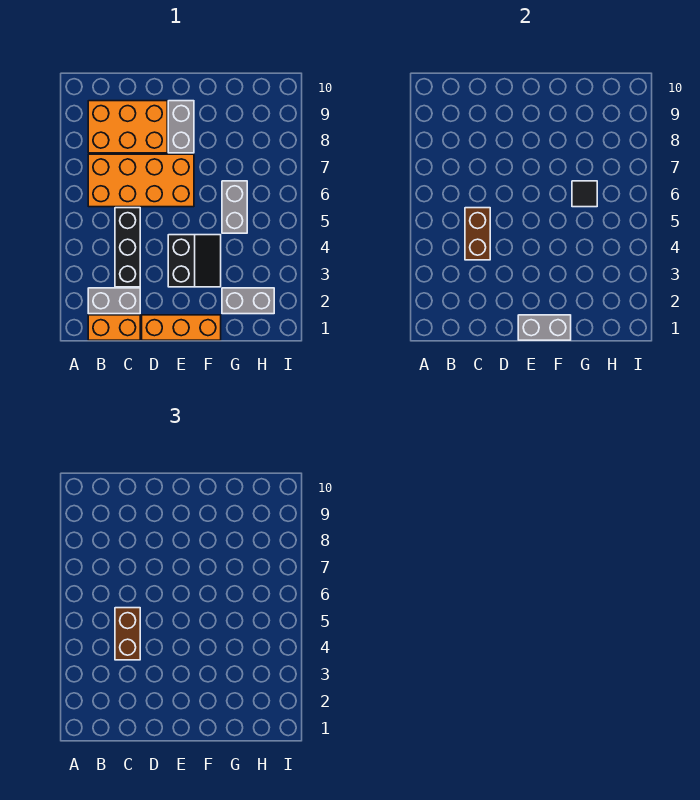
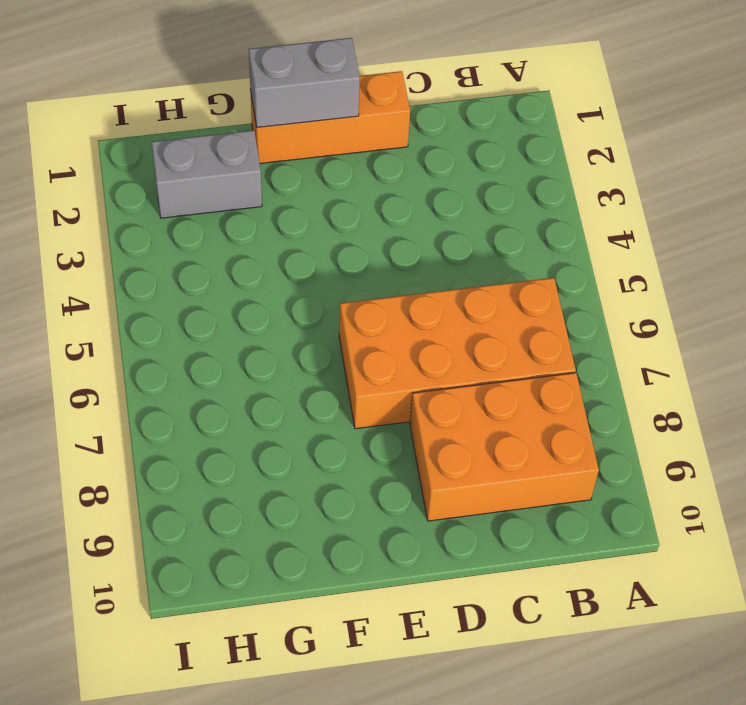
none -> orange 1x2 brick [88,315,140,340]
none -> grey 1x2 brick [88,288,140,314]
none -> black 1x3 brick [115,208,140,287]

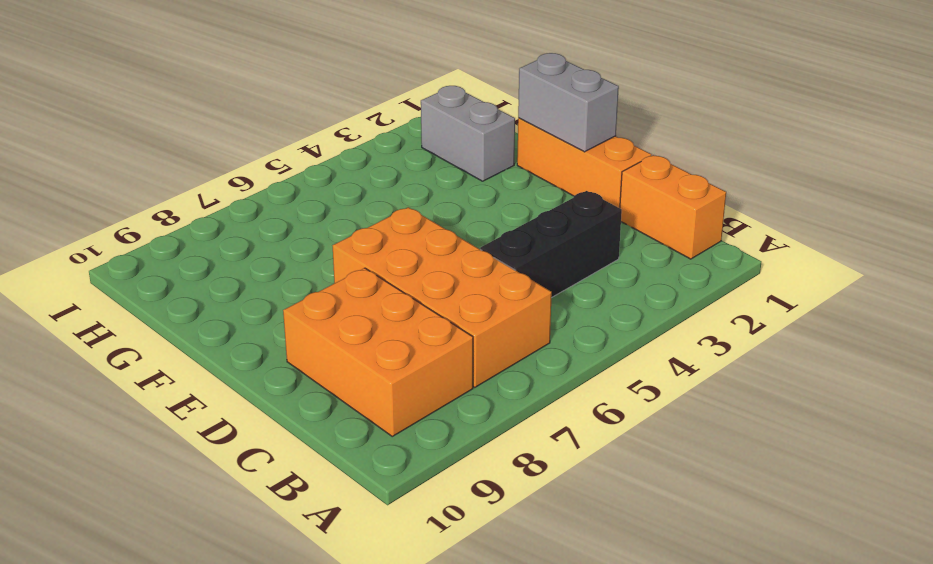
none -> grey 1x2 brick [88,288,140,314]
none -> black 2x2 slope [168,235,221,287]
none -> grey 1x2 brick [168,101,194,153]

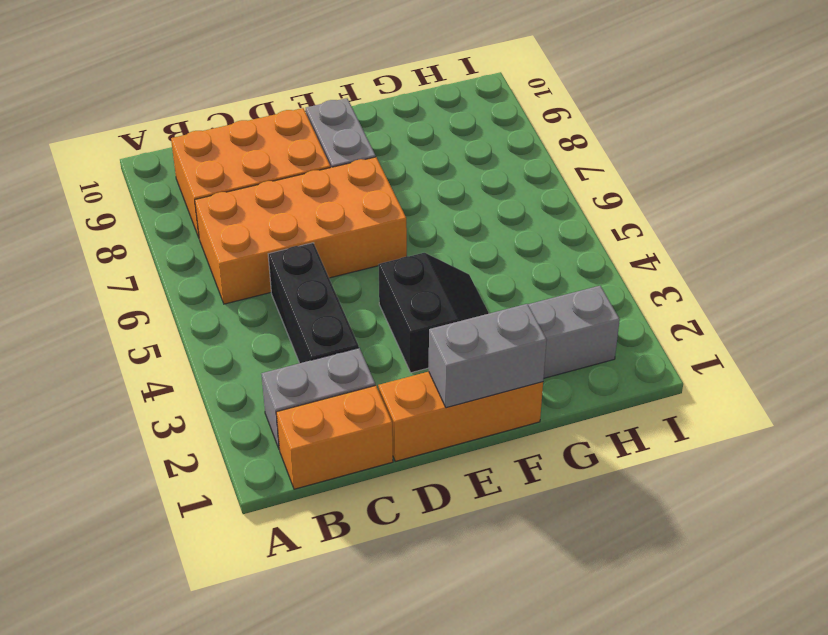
none -> grey 1x2 brick [222,181,247,233]
none -> brown 1x2 brick [465,208,490,260]
none -> black 1x1 tile [572,181,597,207]

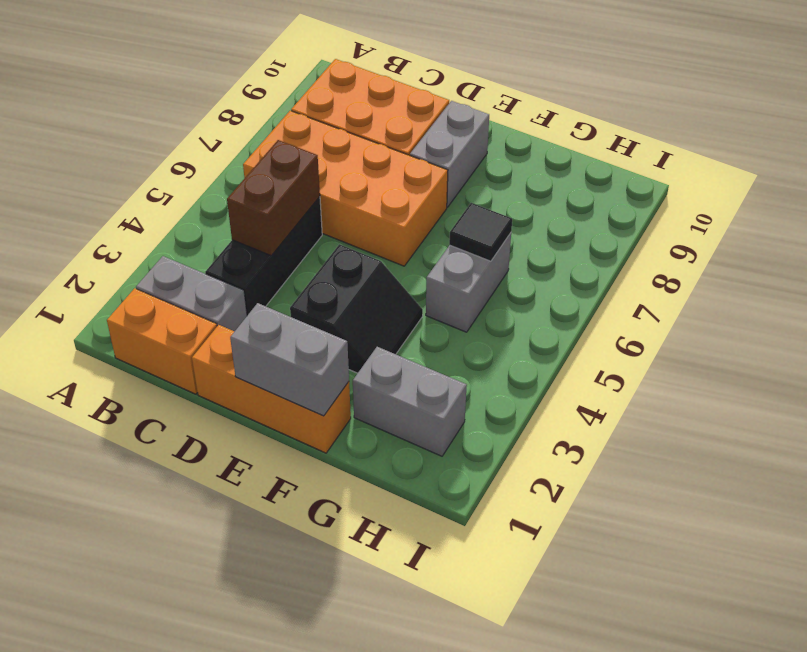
none -> brown 1x2 brick [115,608,140,660]

